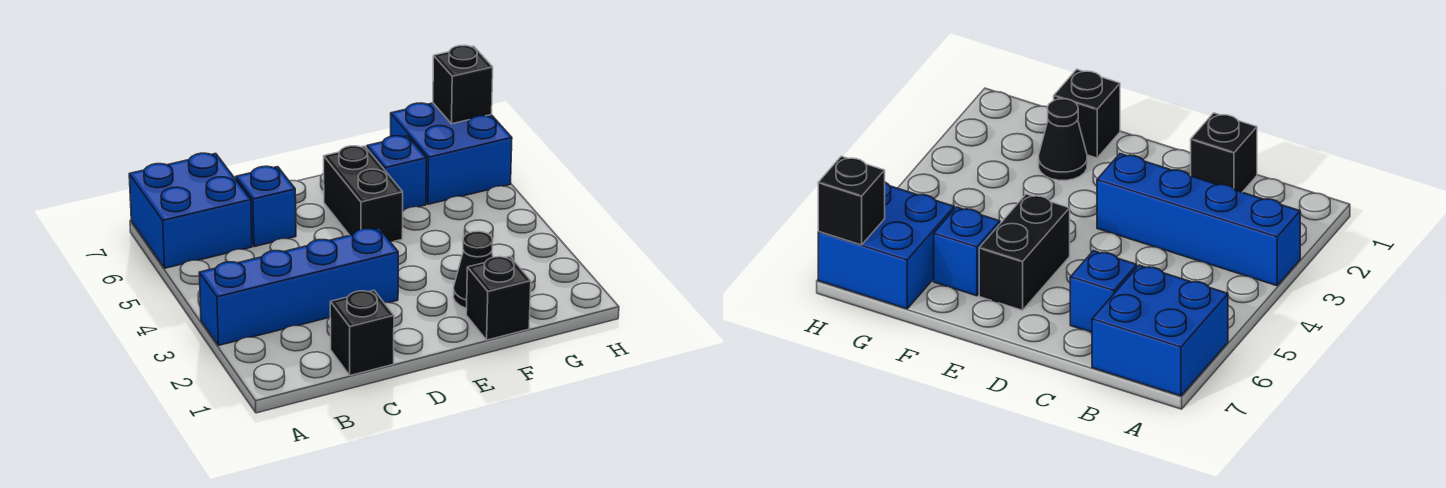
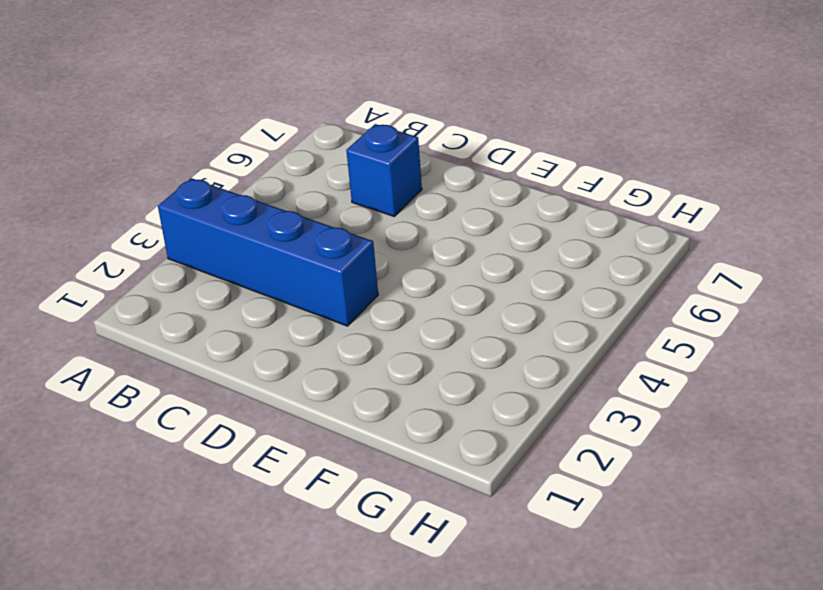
none -> blue 2x2 brick [129,153,252,268]
none -> black 1x1 brick [330,290,394,376]

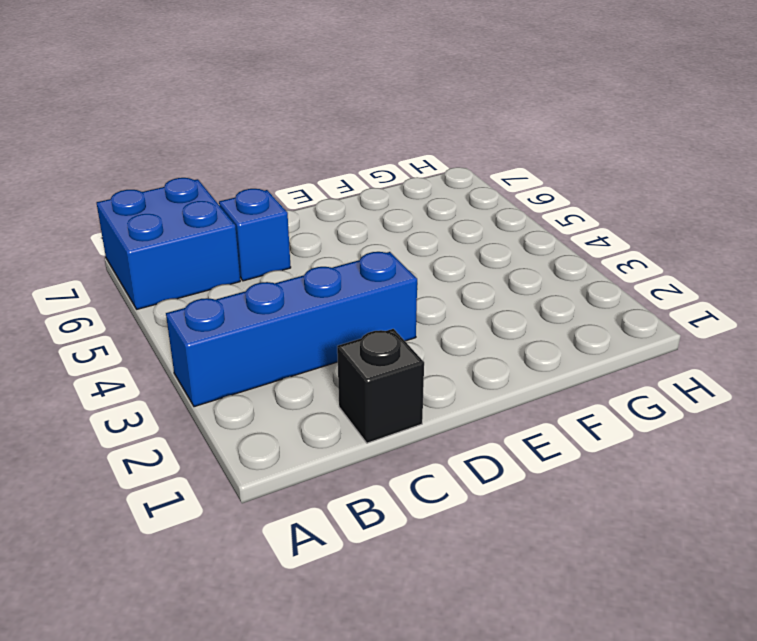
none -> black 1x2 brick [324,146,403,242]
none -> black 1x1 brick [466,256,531,340]

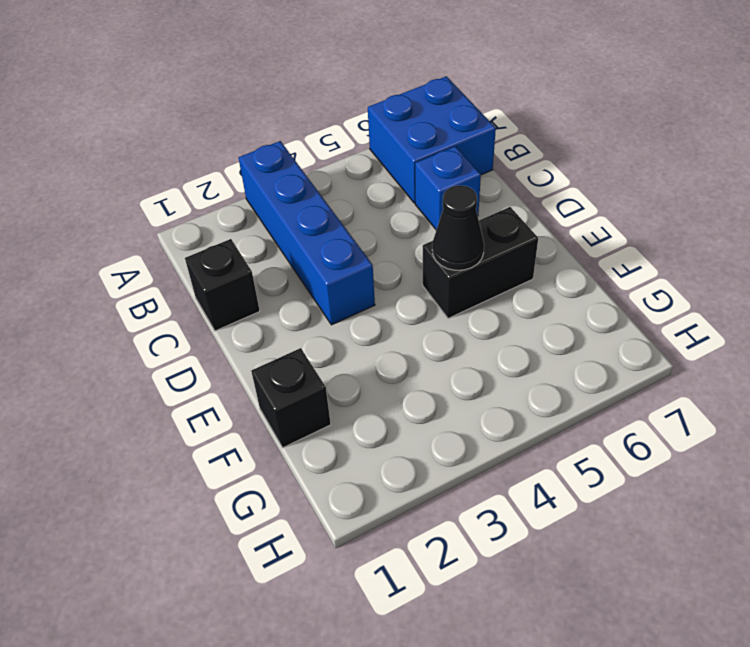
black 1x1 cone [432,186,484,270] -> black 1x1 cone moved to [453,231,493,308]
none -> blue 1x1 brick [367,136,426,211]
none -> blue 2x2 brick [391,103,512,204]

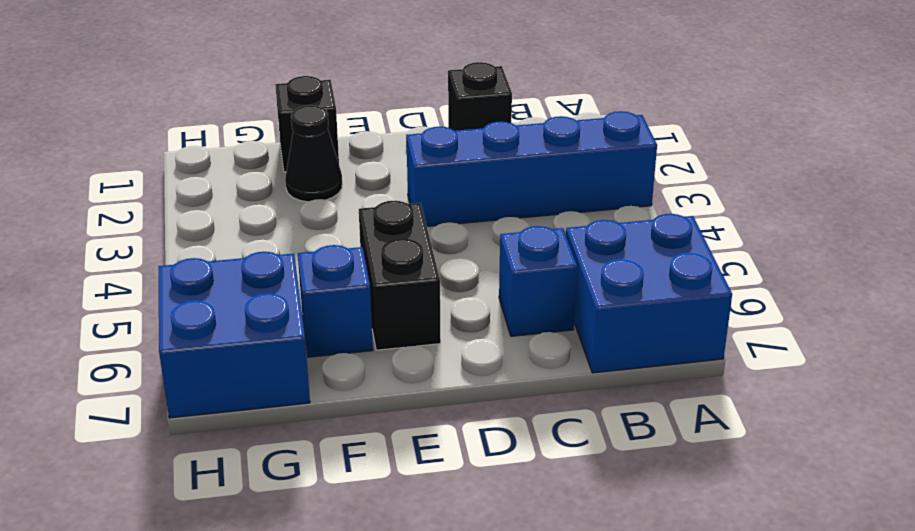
none -> black 1x1 brick [433,45,493,124]

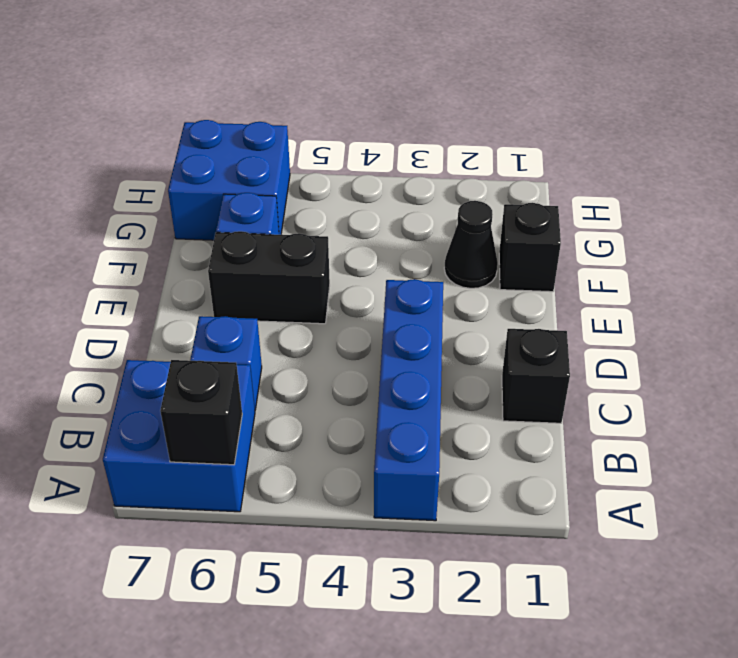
black 1x1 brick [160,360,242,465] -> black 1x1 brick moved to [433,45,493,124]

